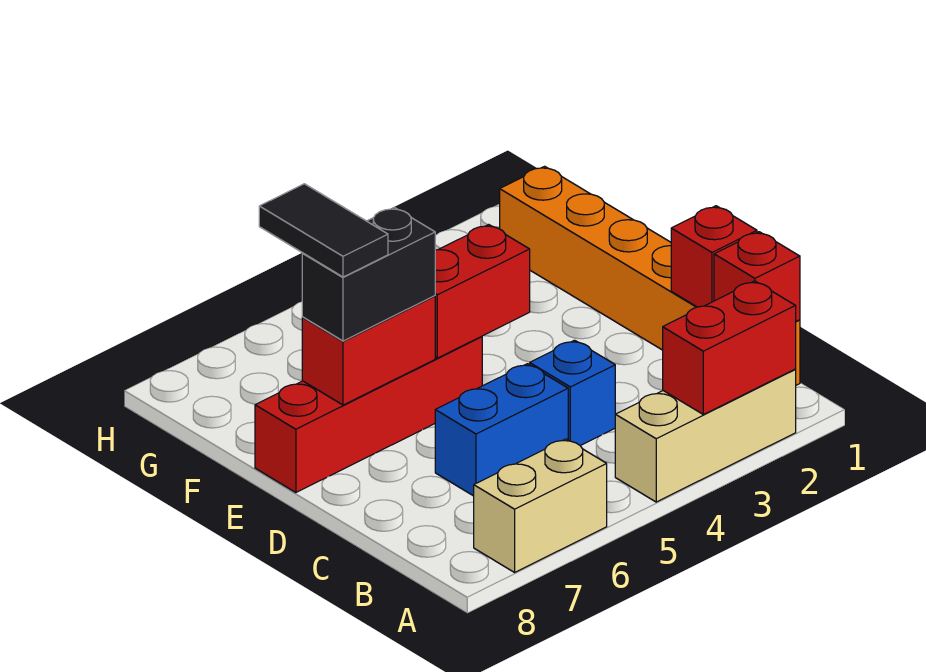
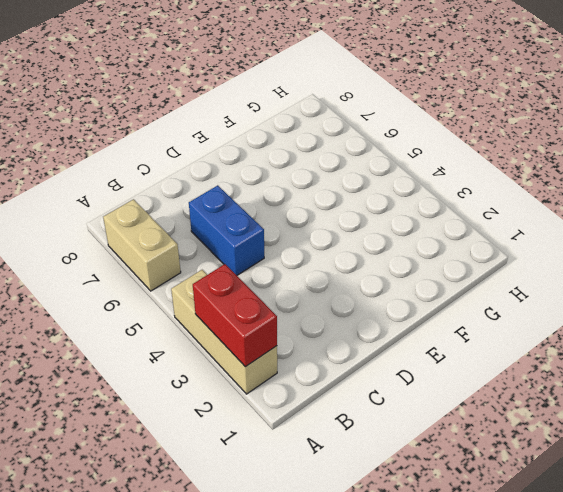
none -> orange 1x6 brick [500,166,800,385]
none -> blue 1x1 brick [530,340,615,445]
none -> red 1x4 brick [255,336,482,493]

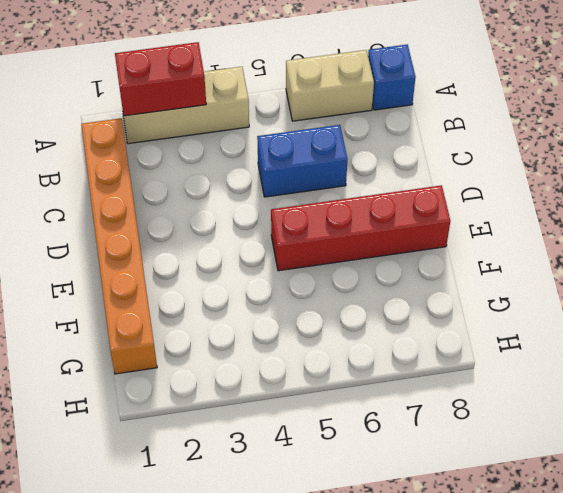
blue 1x1 brick [368,44,416,110] -> blue 1x1 brick moved to [530,340,615,445]
none -> red 1x1 brick [714,232,800,321]
none -> red 1x1 brick [671,206,757,307]
none -> red 1x2 brick [435,225,530,358]

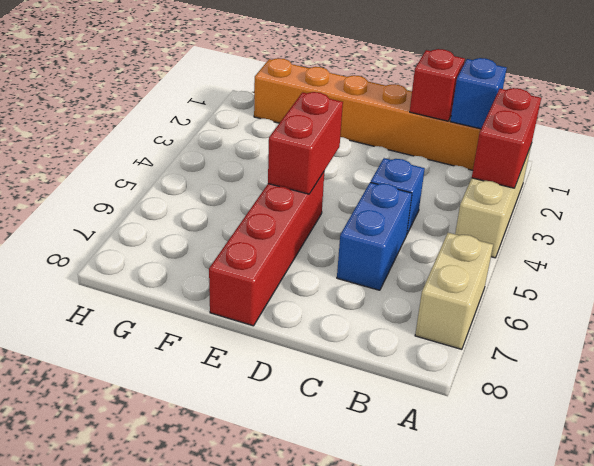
blue 1x1 brick [450,58,507,129] -> red 1x1 brick [714,232,800,321]
none -> red 1x2 brick [302,296,435,405]
none -> black 1x2 brick [302,207,435,341]
none -> black 1x2 tile [259,184,388,277]

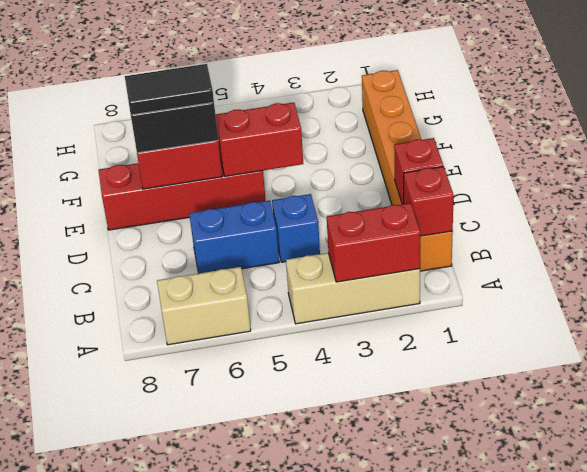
black 1x2 tile [125,64,214,115] -> black 1x2 tile turned to [259,184,388,277]

